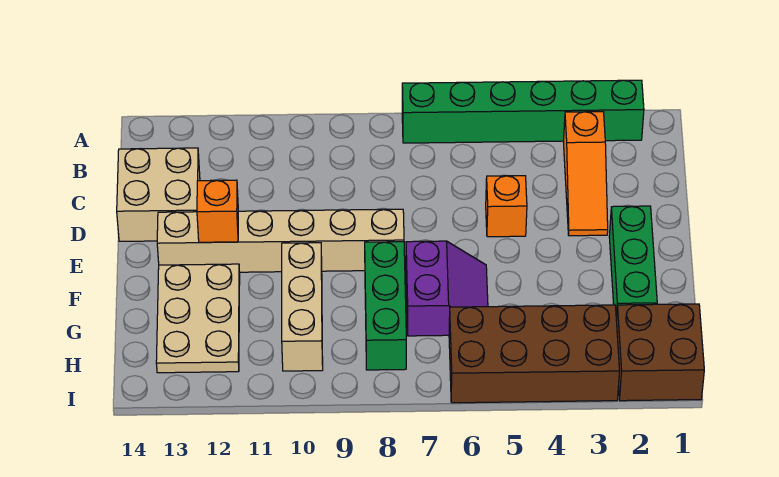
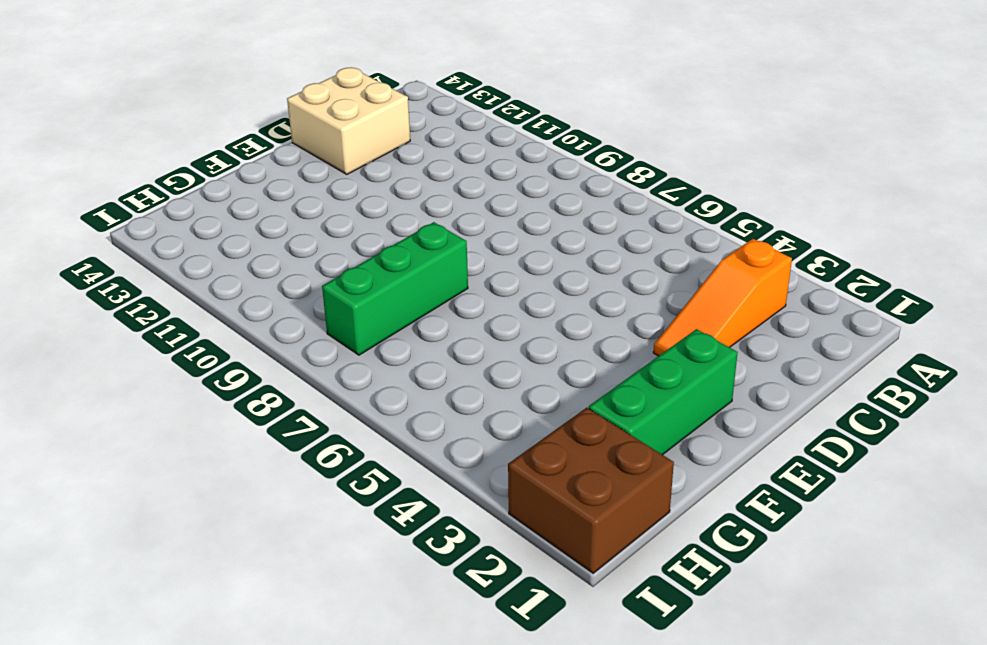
none -> green 1x6 brick [402,80,644,143]
none -> orange 1x1 brick [486,176,527,237]
none -> tan 1x6 brick [157,209,404,272]

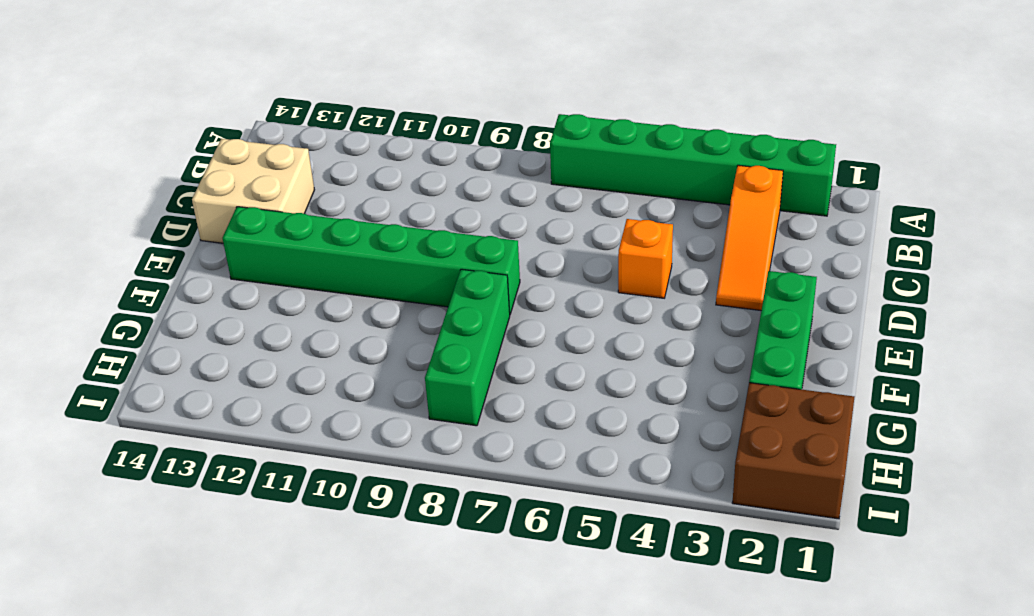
green 1x6 brick [223,207,520,314] -> tan 1x6 brick [157,209,404,272]
none -> purple 2x2 slope [406,241,488,336]
none -> tan 1x3 brick [282,243,323,371]
none -> tan 2x3 plate [156,264,240,373]

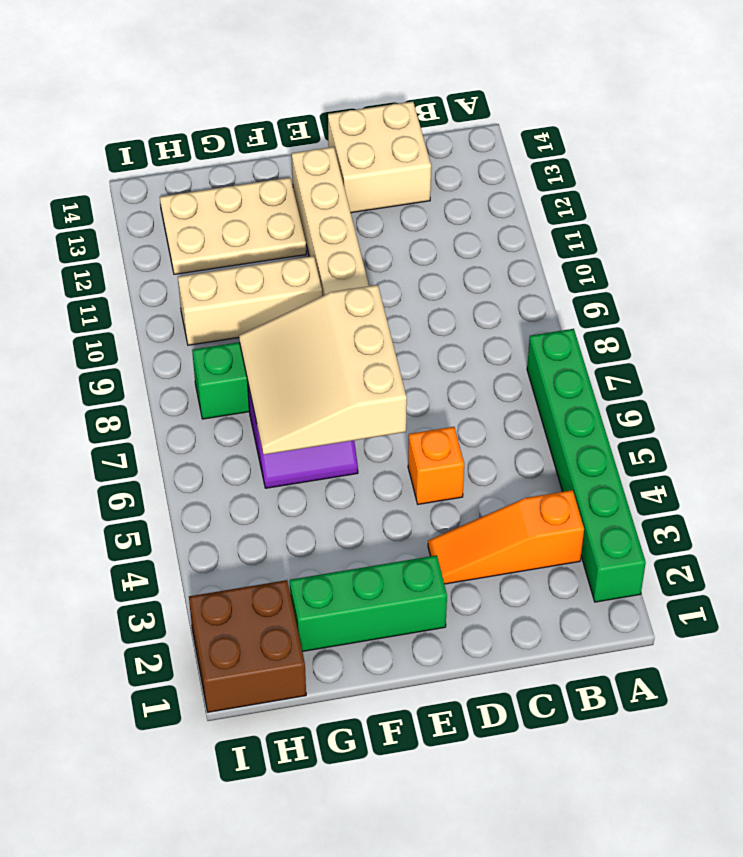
tan 3x3 slope [239,285,407,455] -> none
none -> brown 2x4 brick [449,305,620,403]
none -> orange 1x1 brick [197,180,238,242]

